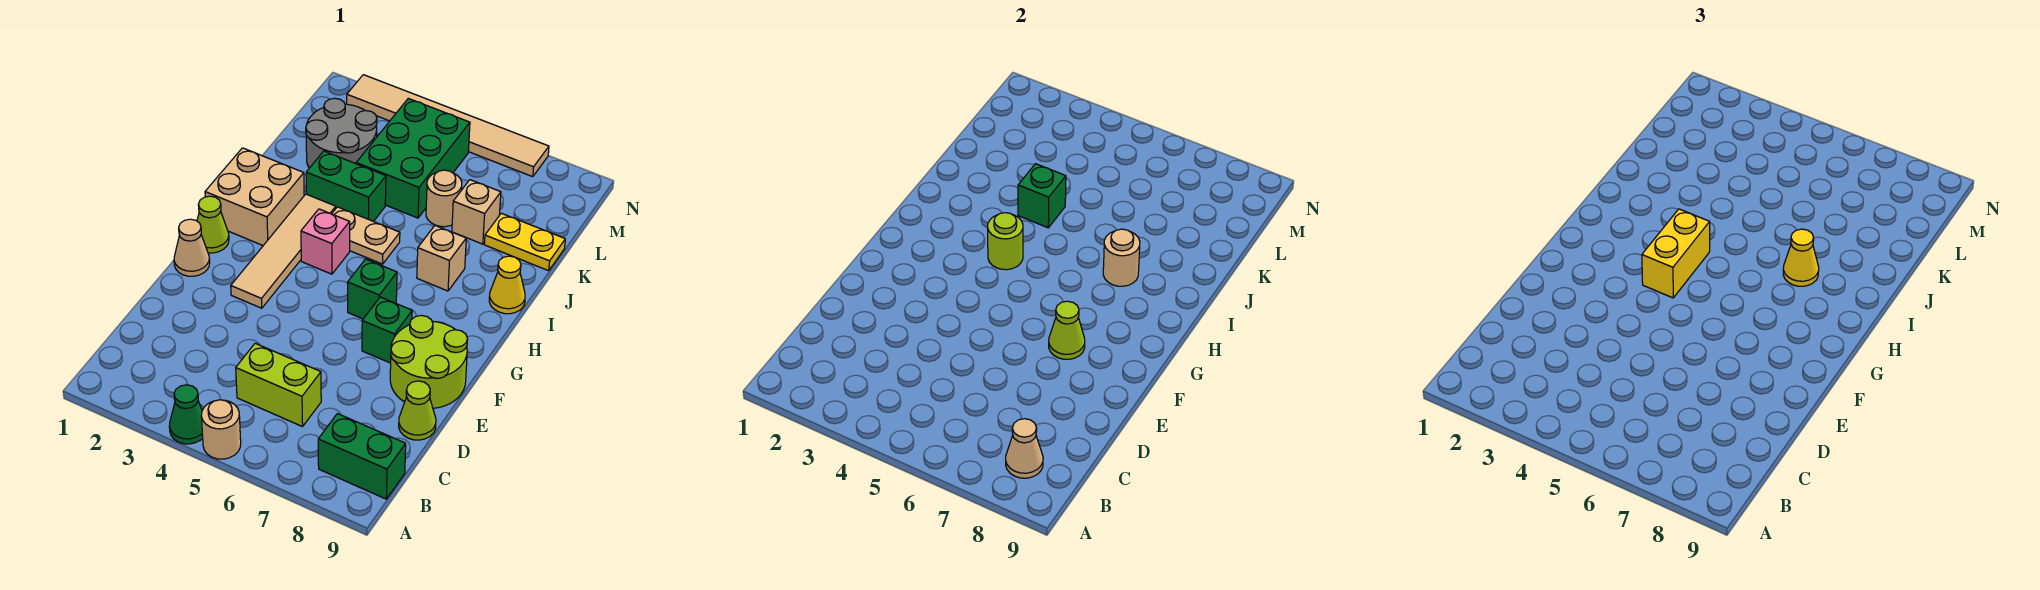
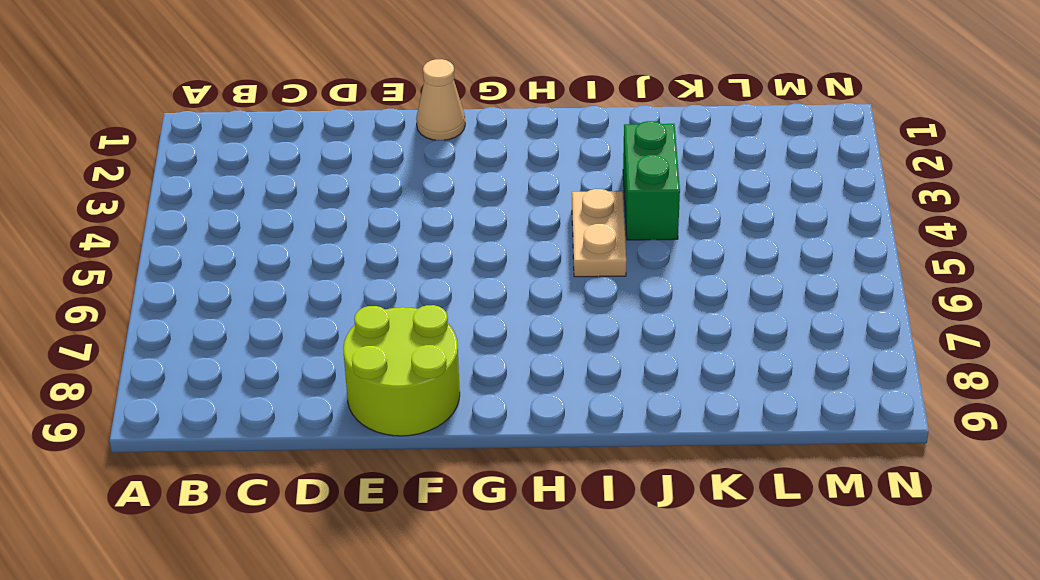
none -> green 1x1 cone [169,385,203,444]
none -> tan 1x1 round brick [201,400,241,459]
none -> green 1x2 brick [318,414,406,499]
none -> lime 1x2 brick [236,343,321,427]

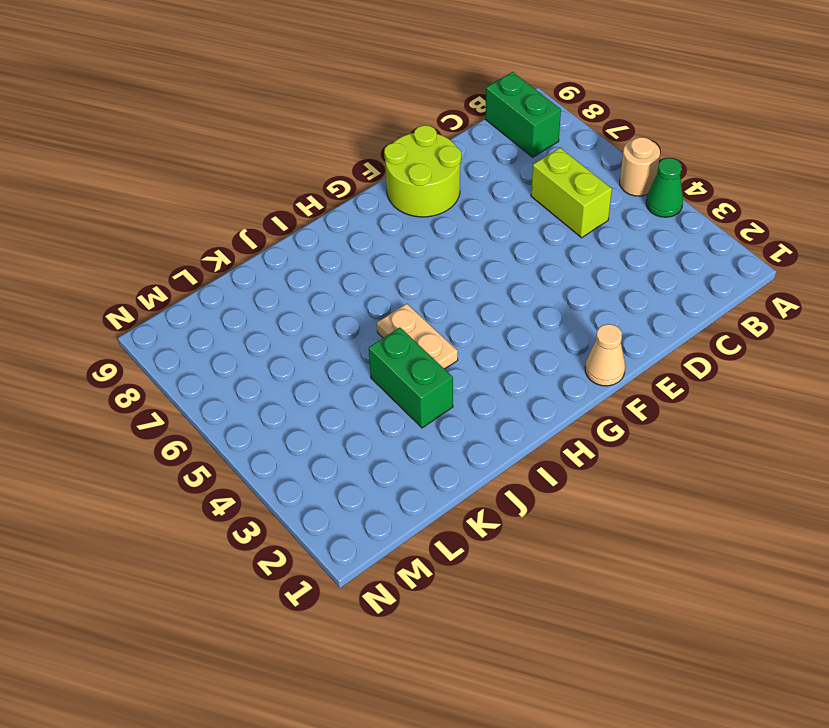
none -> lime 1x1 cone [399,381,436,440]
none -> tan 1x4 tile [231,194,336,308]
none -> green 1x1 brick [362,297,412,363]
none -> lime 1x1 cone [197,196,229,253]

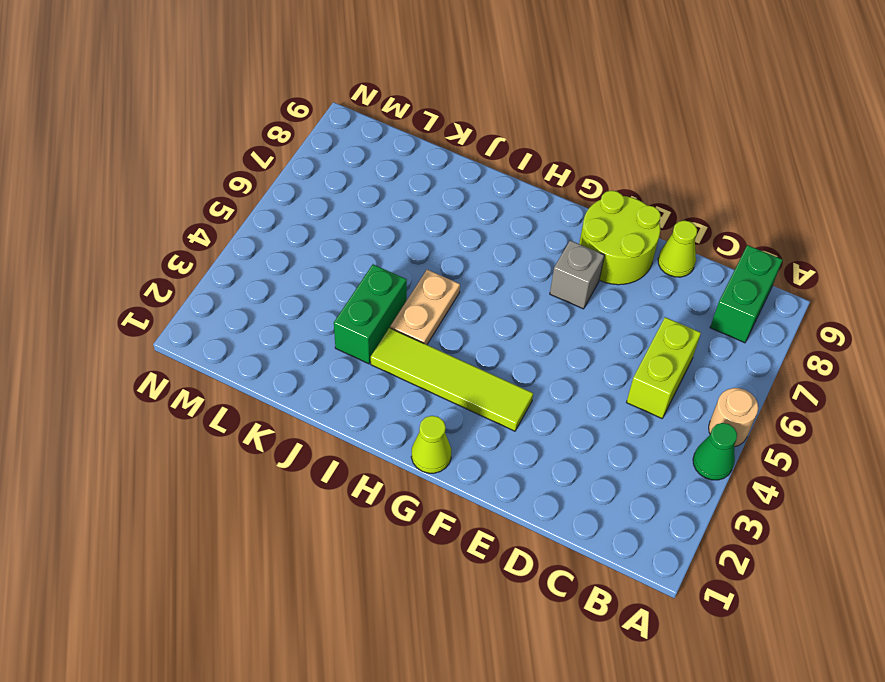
lime 1x4 tile [371,328,533,431] -> tan 1x4 tile [231,194,336,308]
grey 1x1 brick [550,240,604,309] -> green 1x1 brick [362,297,412,363]
none -> tan 1x1 cone [174,219,210,276]
none -> green 1x1 brick [348,259,397,319]
none -> tan 2x2 brick [205,148,304,245]
none -> pink 1x1 brick [301,209,350,274]

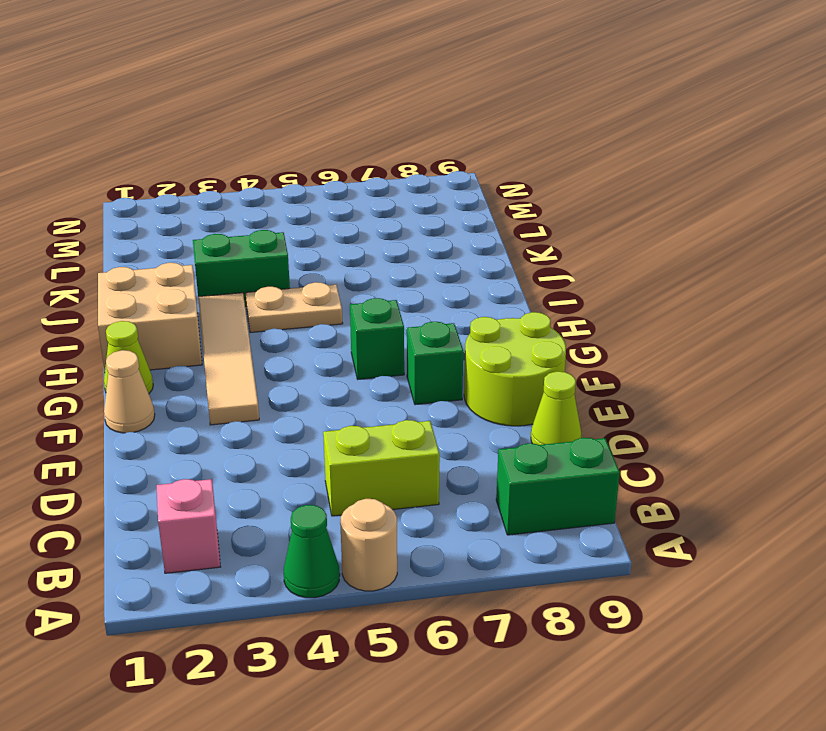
pink 1x1 brick [157,479,220,573] -> pink 1x1 brick moved to [301,209,350,274]
none -> tan 1x1 brick [417,225,466,291]
none -> yellow 1x1 cone [489,256,525,314]
none -> grey 2x2 round brick [306,98,377,168]
none -> green 2x3 brick [356,98,470,218]

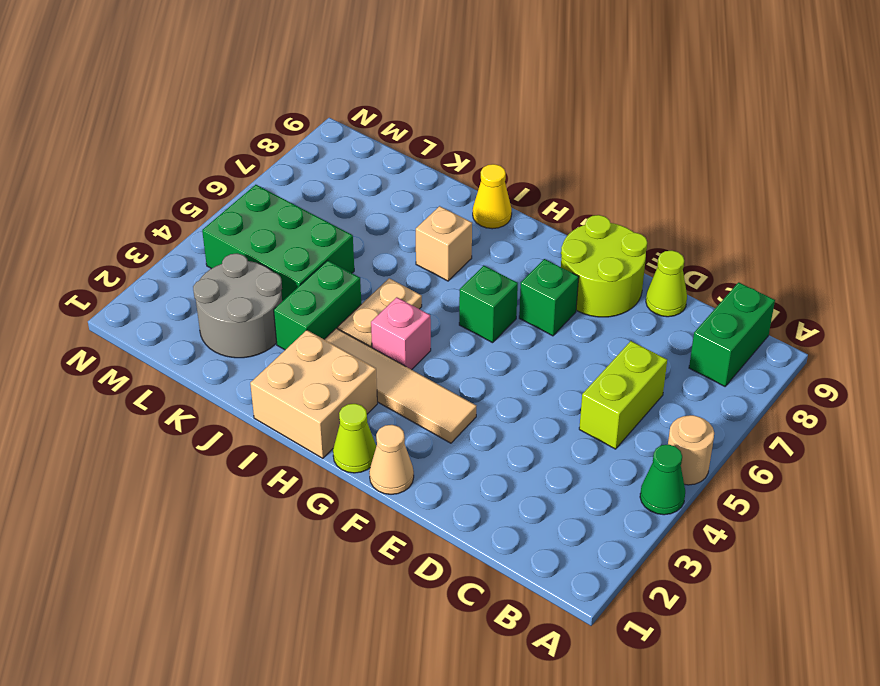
none -> tan 1x1 round brick [426,170,462,227]
none -> tan 1x1 brick [452,180,501,244]
none -> yellow 1x2 plate [484,213,565,271]
none -> tan 1x6 tile [347,75,549,177]

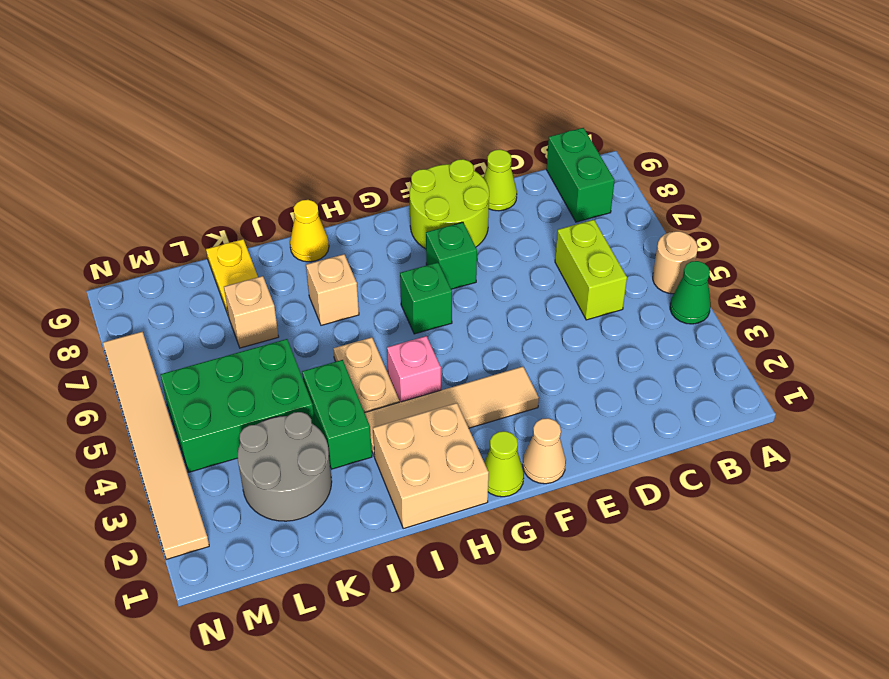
none -> tan 1x1 round brick [426,170,462,227]
none -> tan 1x1 cone [1006,419,1043,478]
none -> lime 1x1 cone [1049,301,1085,359]
none -> lime 1x1 round brick [988,213,1023,270]

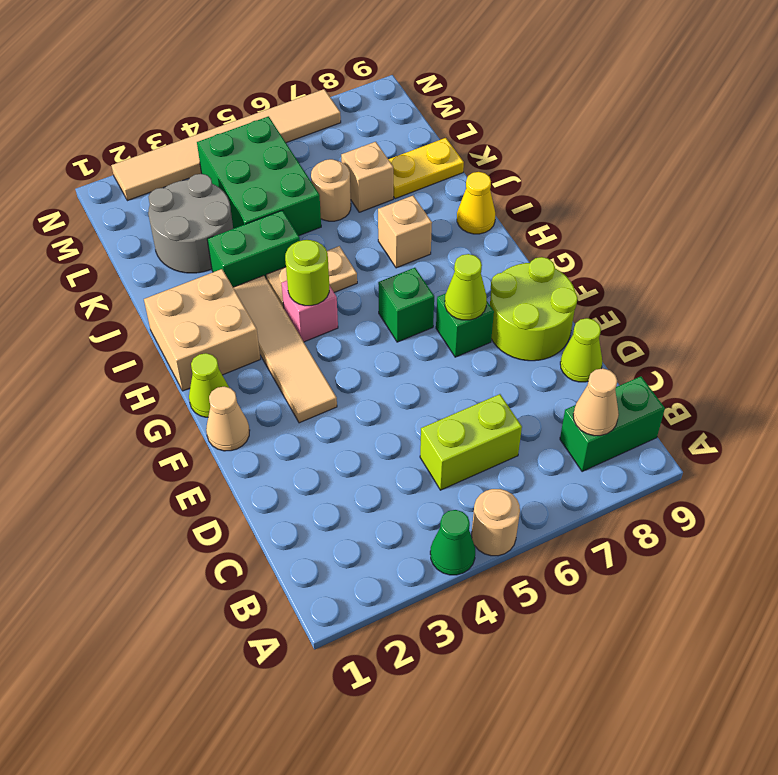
none -> tan 1x1 round brick [1103,229,1140,286]
none -> green 1x1 brick [1018,164,1066,228]
none -> yellow 1x2 brick [1642,209,1710,298]
none -> yellow 1x1 cone [1783,229,1819,286]

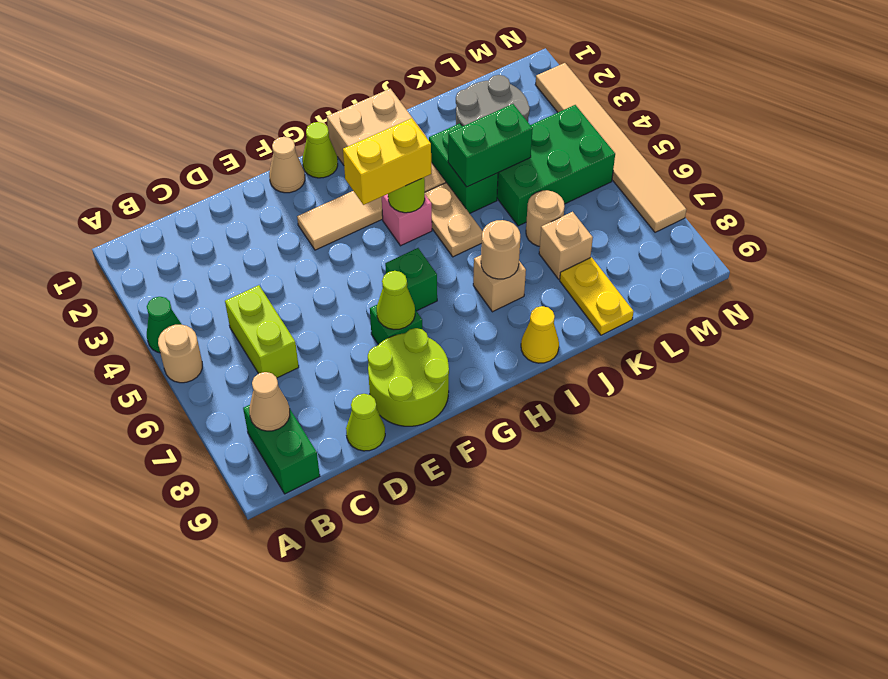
green 1x2 brick [448,104,533,187] -> green 1x1 brick [1018,164,1066,228]
none -> yellow 1x1 cone [1783,229,1819,286]

